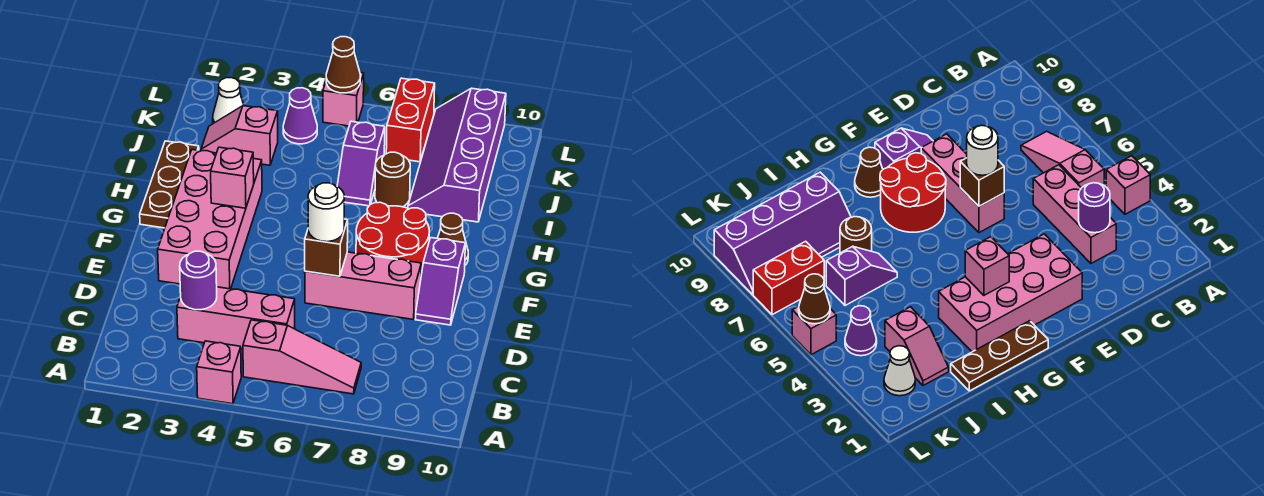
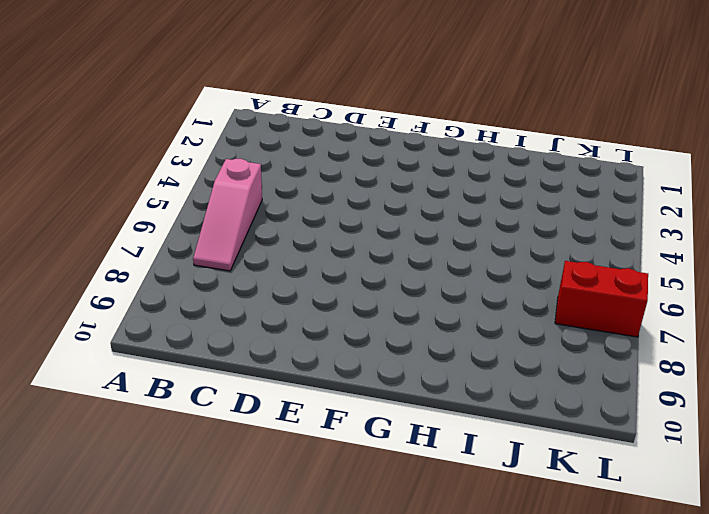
none -> pink 1x1 brick [197,341,241,404]
none -> pink 1x3 brick [177,287,295,349]
none -> pink 2x4 brick [158,150,262,289]

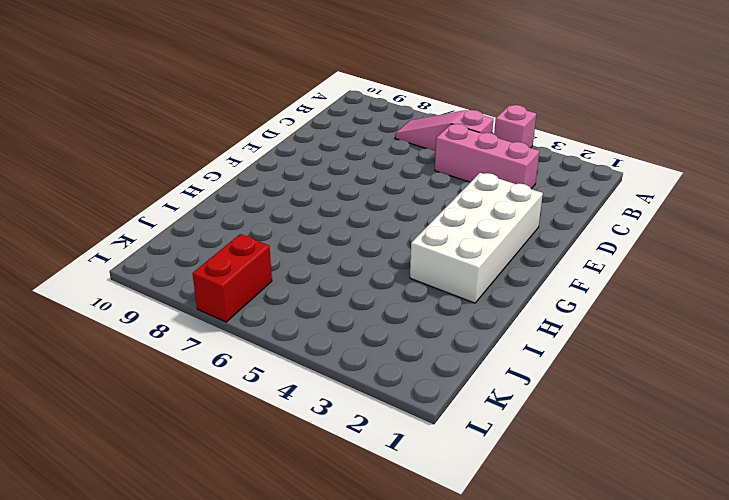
white 2x4 brick [410,173,543,303] -> pink 2x4 brick [158,150,262,289]
none -> pink 1x3 brick [305,252,421,319]
none -> purple 1x2 slope [415,238,465,325]
none -> red 2x2 round brick [356,202,429,275]

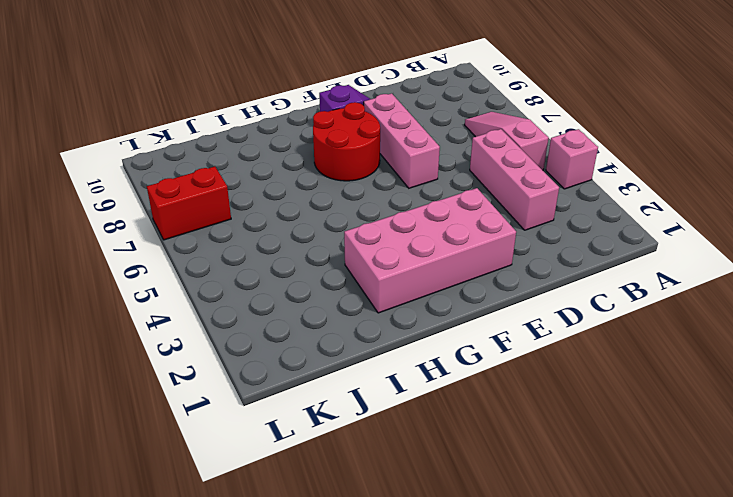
none -> brown 1x3 plate [140,141,199,228]
none -> brown 1x1 cone [437,213,468,265]
none -> purple 1x2 slope [337,121,385,206]

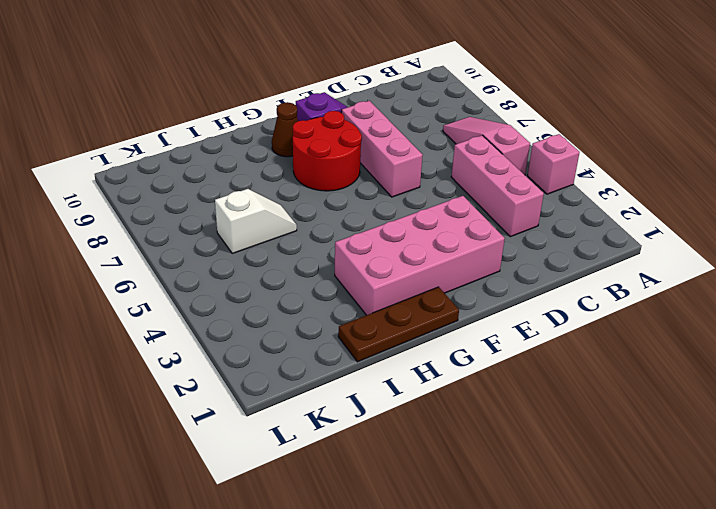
white 1x2 slope [215,189,297,253] -> purple 1x2 slope [337,121,385,206]
none -> brown 1x1 round brick [375,152,410,207]
none -> purple 2x4 slope [408,88,506,222]
none -> pink 1x2 slope [201,106,278,165]

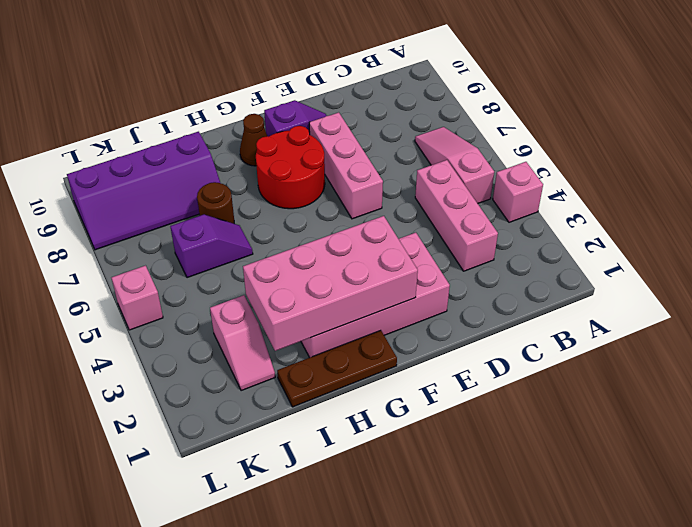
pink 2x4 brick [243,216,418,351] -> pink 1x1 brick [211,147,254,208]
none -> white 1x1 cone [213,78,244,123]
none -> purple 1x1 cone [283,88,317,144]
none -> red 1x2 brick [386,78,435,162]

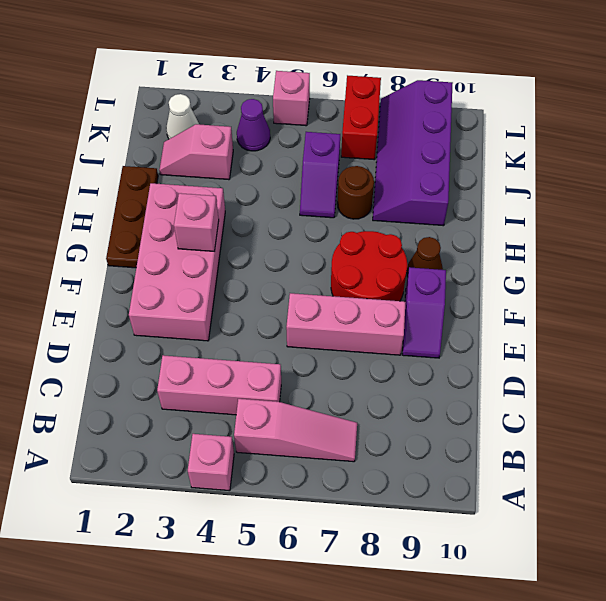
none -> purple 1x1 round brick [180,251,217,310]
none -> brown 1x1 brick [305,219,348,276]
none -> brown 1x1 cone [326,37,361,93]

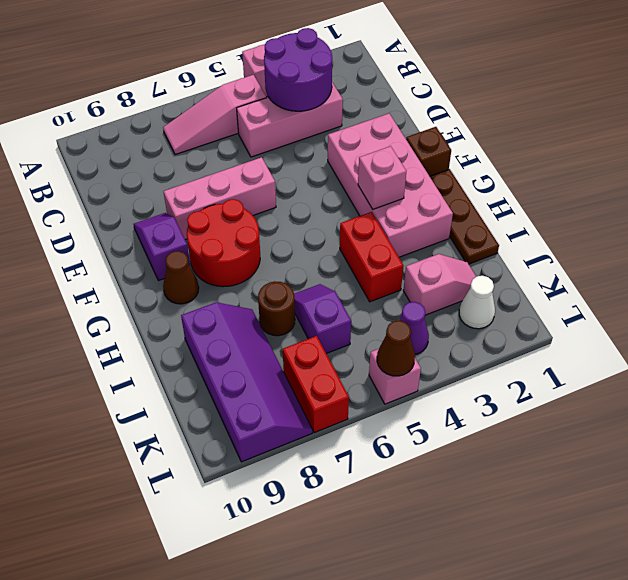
purple 2x2 round brick [264,28,332,111] -> purple 1x1 round brick [180,251,217,310]
brown 1x1 brick [406,127,451,176] -> brown 1x1 brick moved to [305,219,348,276]
red 1x2 brick [340,212,403,302] -> none
none -> white 1x1 round brick [308,183,344,242]

